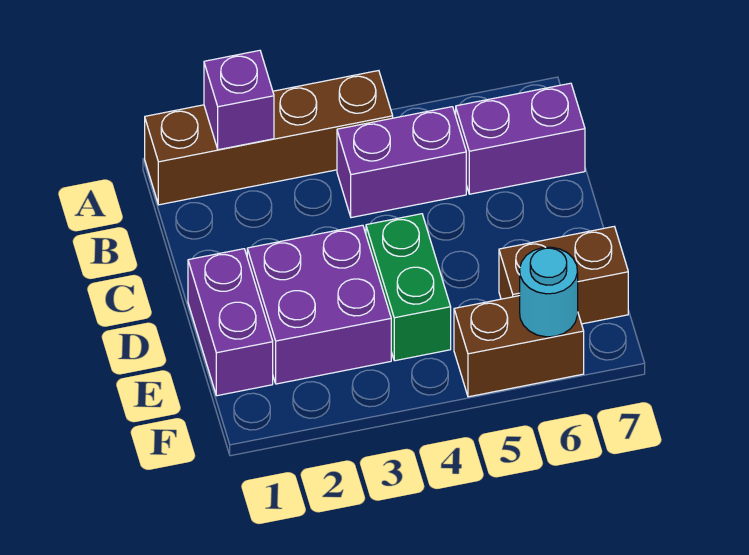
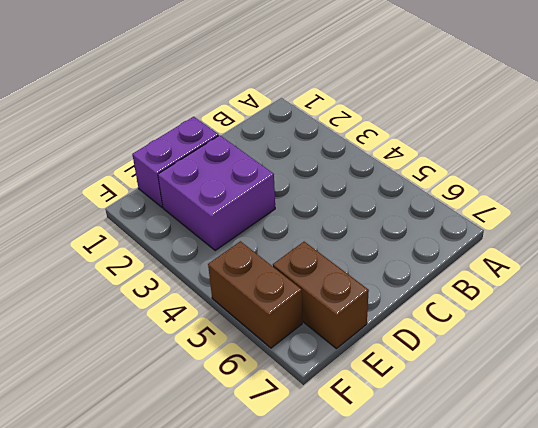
none -> brown 1x4 brick [145,71,393,205]
none -> purple 1x2 brick [337,107,466,218]

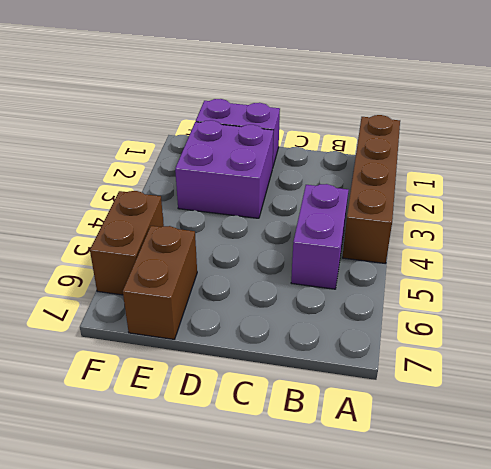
none -> purple 1x2 brick [456,83,585,194]
none -> green 1x2 brick [366,214,451,361]

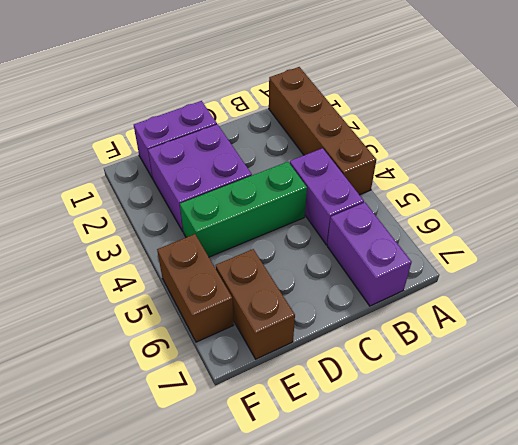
green 1x3 brick [180,162,307,257] -> green 1x2 brick [366,214,451,361]
none -> purple 1x1 brick [204,50,274,150]
none -> cyan 1x1 round brick [520,247,578,337]

